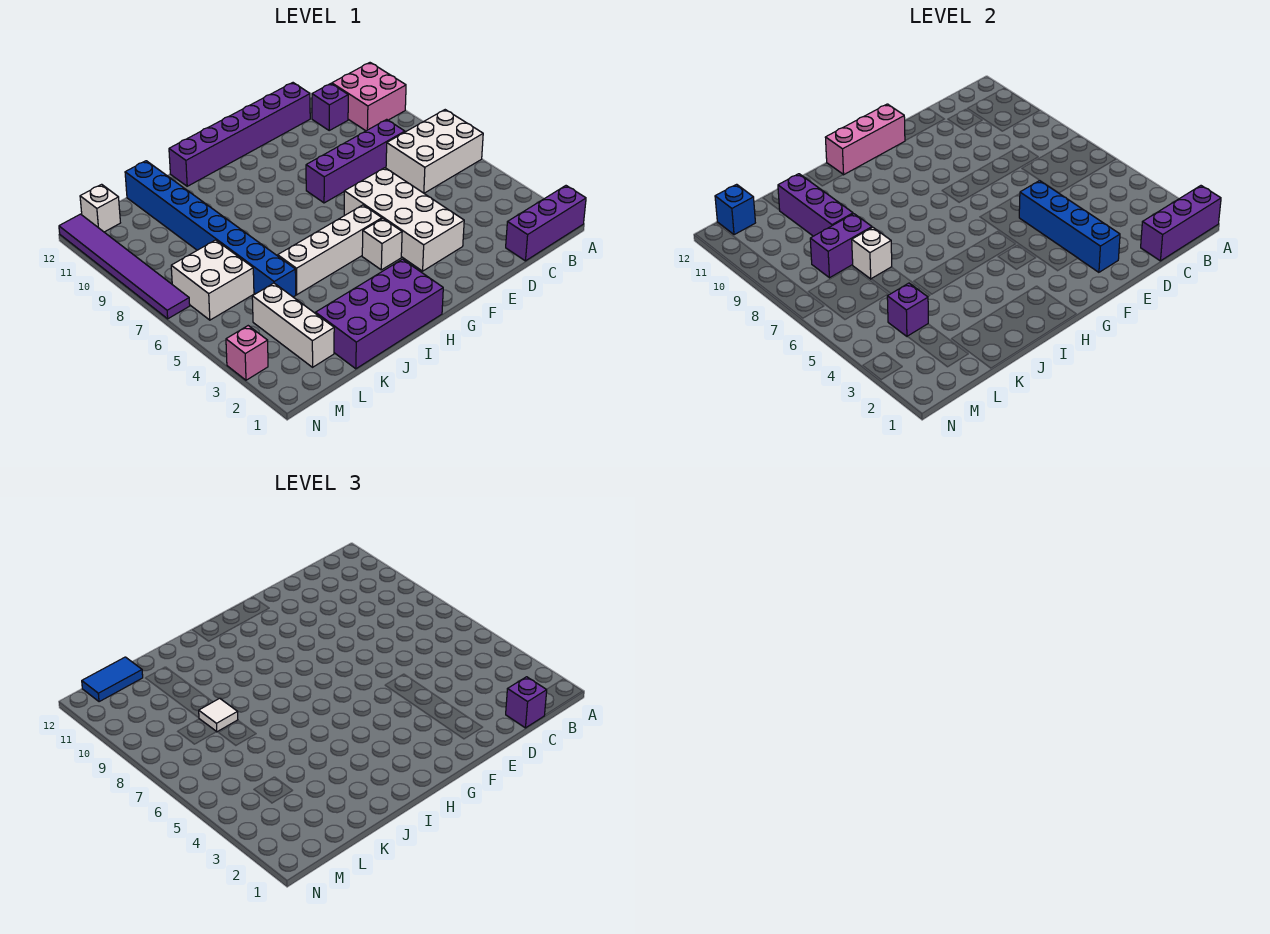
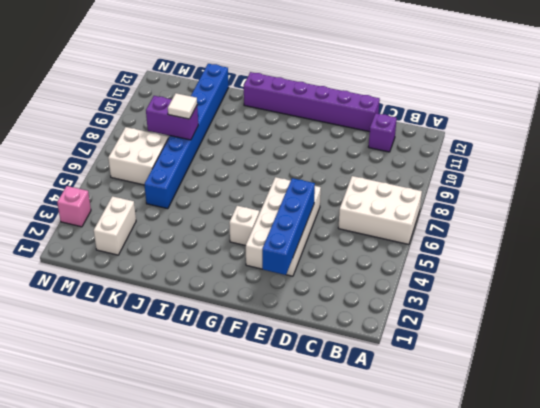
white 1x2 brick [94,196,136,255] -> white 1x3 brick [252,283,334,367]
none -> purple 1x3 brick [506,186,586,261]
none -> pink 2x2 brick [332,63,406,131]
none -> purple 1x4 brick [306,119,405,203]

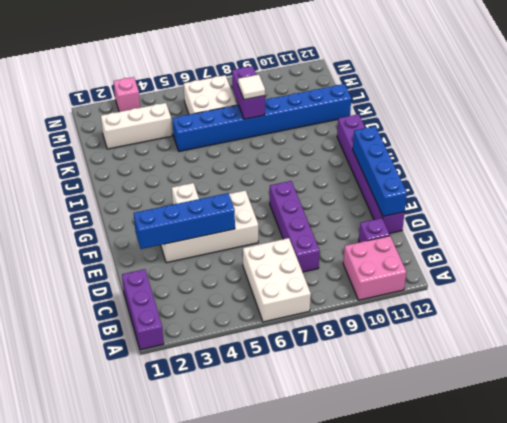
blue 1x4 brick [353,126,407,217] -> pink 1x3 brick [825,104,905,175]
none -> white 1x4 brick [278,205,382,295]
none -> purple 2x4 brick [316,259,443,369]
none -> white 1x1 brick [80,184,120,232]

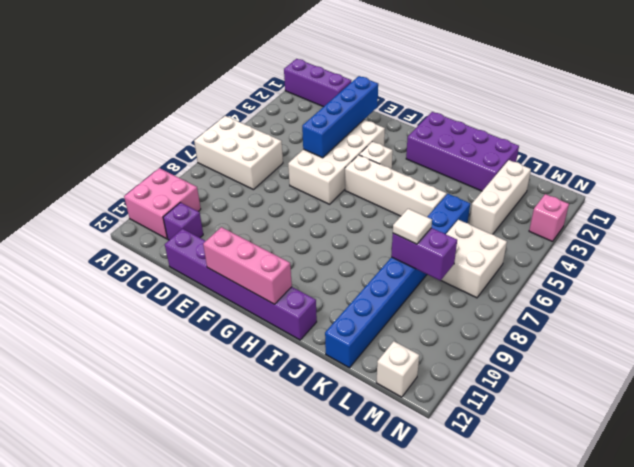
none -> purple 1x4 brick [306,119,405,203]
none -> purple 1x6 tile [59,214,190,319]
none -> purple 1x3 brick [1141,186,1221,261]

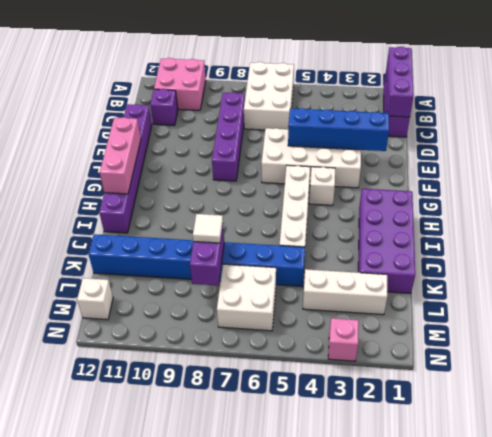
none -> purple 1x6 tile [59,214,190,319]
none -> white 1x1 brick [852,227,892,279]
none -> purple 1x3 brick [778,174,853,236]

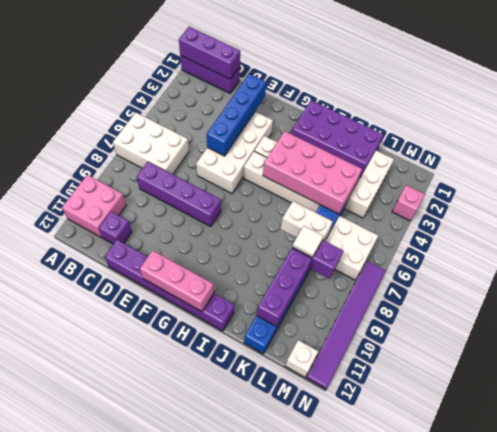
pink 2x4 brick [263,131,362,214] -> none
white 1x2 brick [281,201,333,240] -> white 1x1 brick [852,227,892,279]
none -> purple 1x1 brick [887,283,928,337]
none -> blue 1x1 brick [715,184,755,235]
none -> purple 1x1 brick [506,677,547,728]

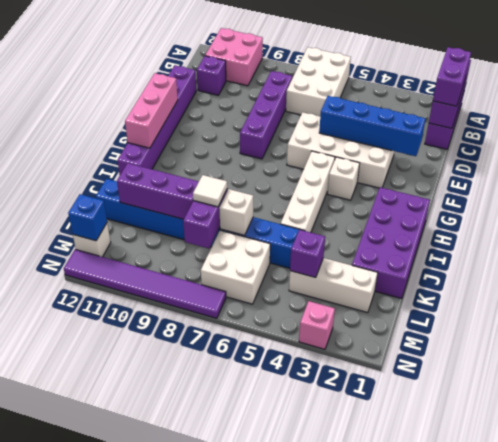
purple 1x2 brick [433,47,471,106] -> purple 1x1 brick [506,677,547,728]
none -> blue 1x2 tile [82,657,143,702]

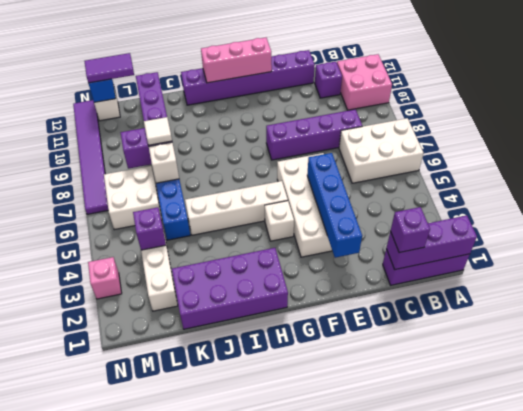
purple 1x2 tile [85,53,134,83] -> blue 1x2 tile [82,657,143,702]

